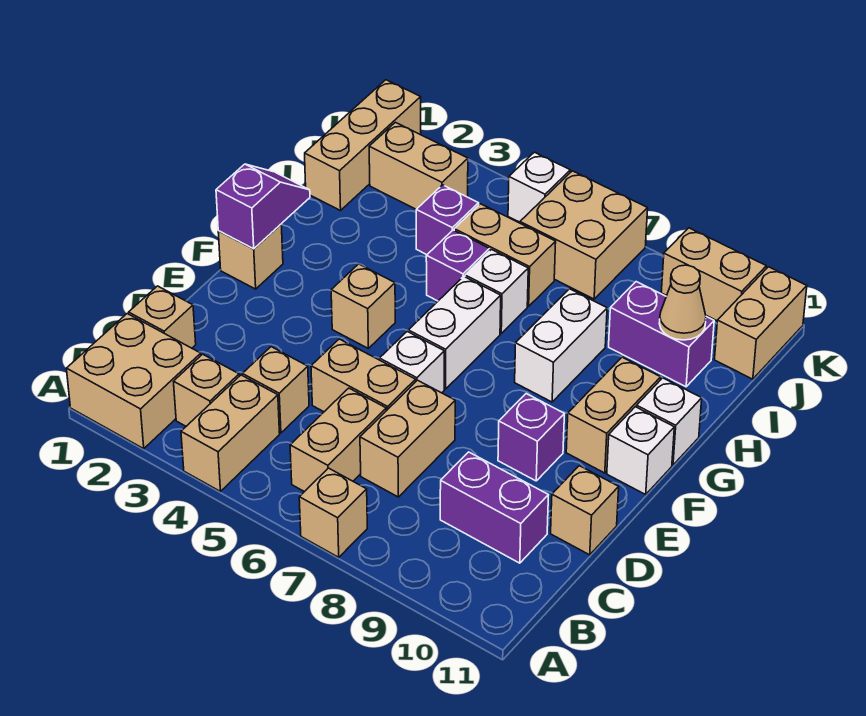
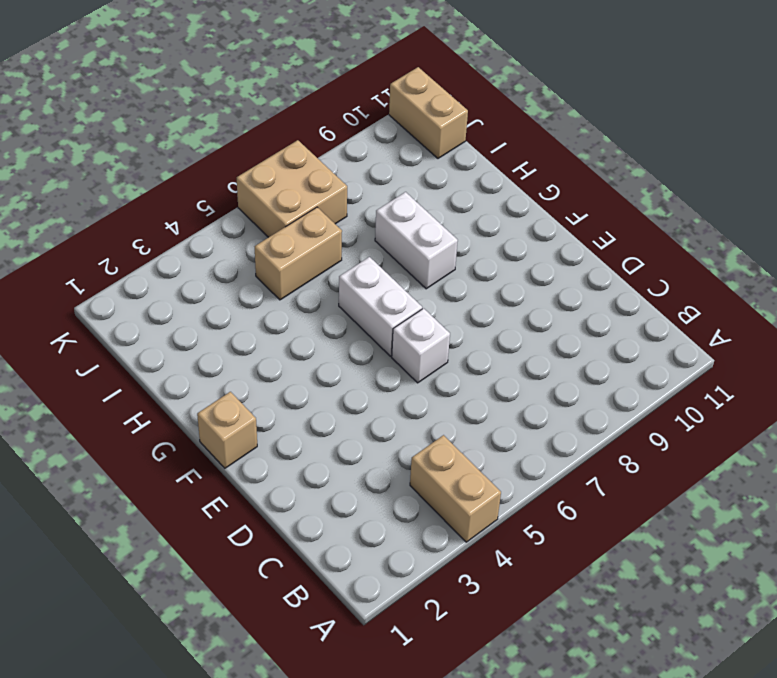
none -> tan 2x2 brick [66,314,201,449]
none -> tan 1x1 brick [299,468,367,557]
none -> tan 1x1 brick [174,354,239,426]
none -> tan 1x2 brick [290,388,386,492]

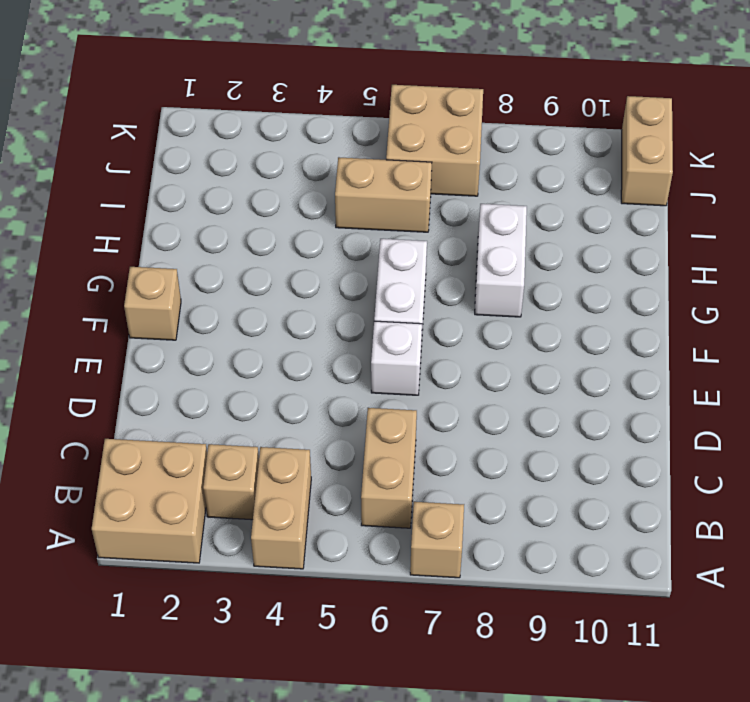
none -> tan 1x1 brick [129,286,196,348]
none -> tan 1x1 brick [242,347,309,433]
none -> tan 1x2 brick [360,380,455,497]
none -> purple 1x2 brick [440,452,548,563]

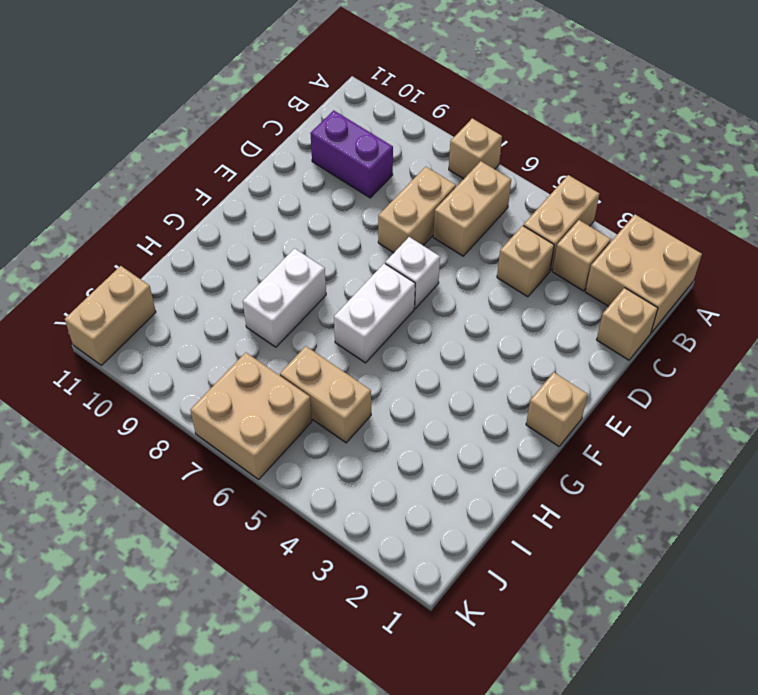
none -> tan 1x2 brick [311,339,416,412]
none -> tan 1x1 brick [551,466,619,555]
none -> purple 1x1 brick [498,394,564,481]
none -> tan 1x1 brick [331,264,395,348]

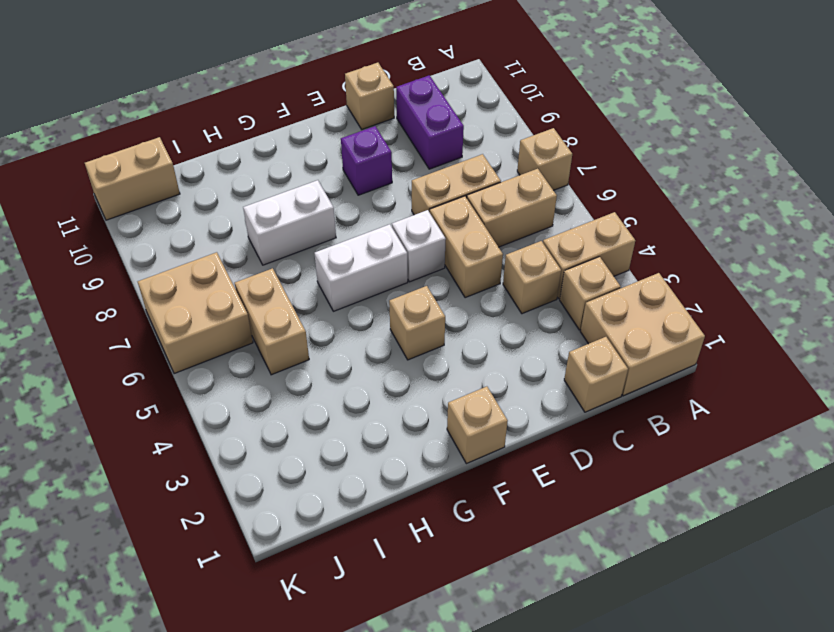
none -> tan 1x2 brick [566,357,661,473]
none -> white 1x1 brick [607,407,674,494]
none -> white 1x1 brick [636,378,702,465]
none -> purple 1x1 brick [426,230,490,301]

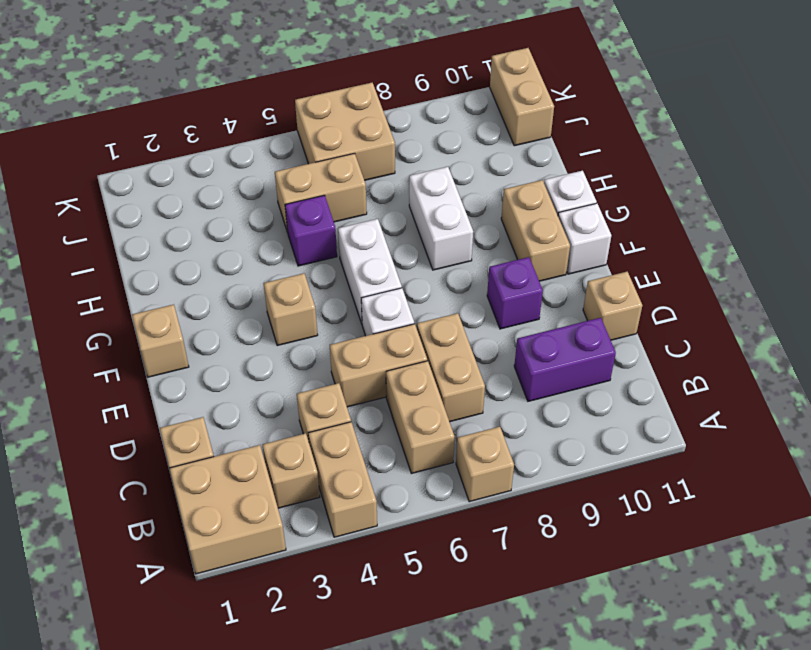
none -> white 1x1 brick [465,250,528,333]
none -> tan 1x3 brick [305,80,421,211]
none -> purple 1x1 brick [416,185,479,255]
none -> purple 1x2 brick [609,282,714,387]

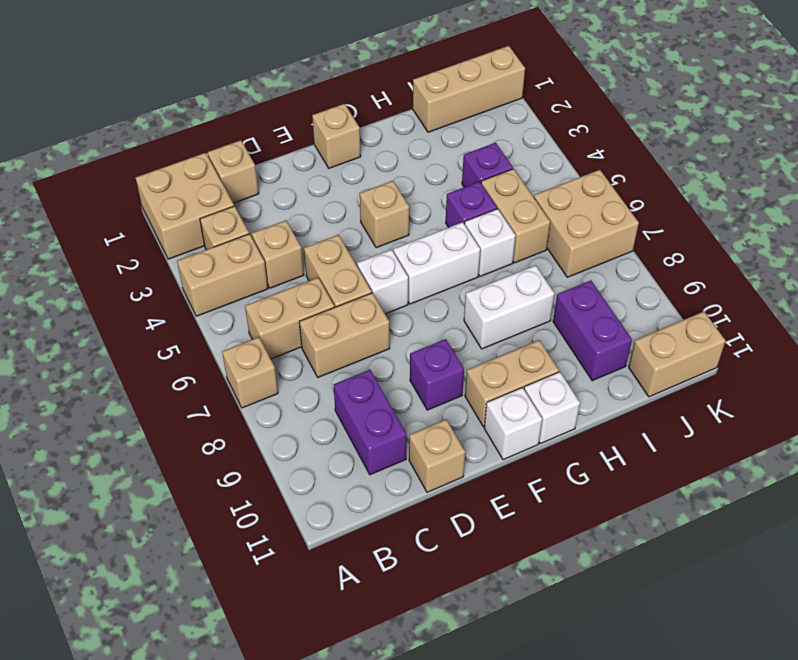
none -> tan 1x2 brick [369,122,468,209]
none -> white 1x1 brick [508,152,570,222]
none -> tan 1x2 brick [661,228,766,321]
none -> purple 1x2 slope [216,164,310,249]

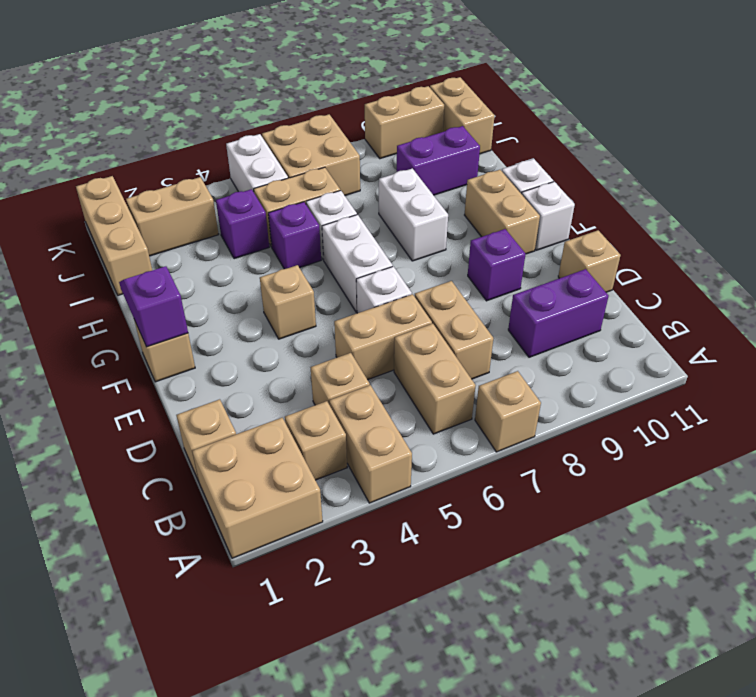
white 1x2 brick [226,134,288,192] -> white 1x1 brick [508,152,570,222]
none -> tan 1x1 cone [659,265,706,340]

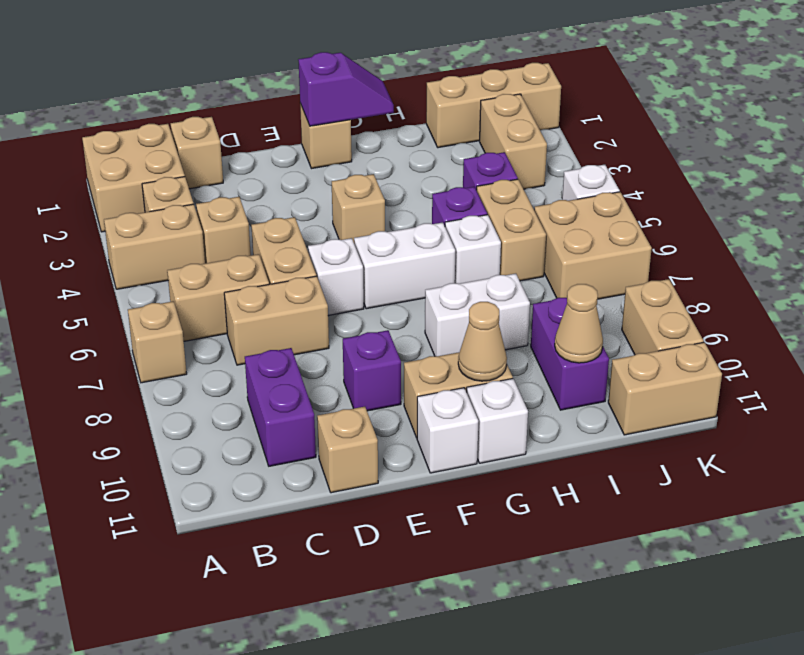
tan 1x1 cone [458,302,507,381] -> none

